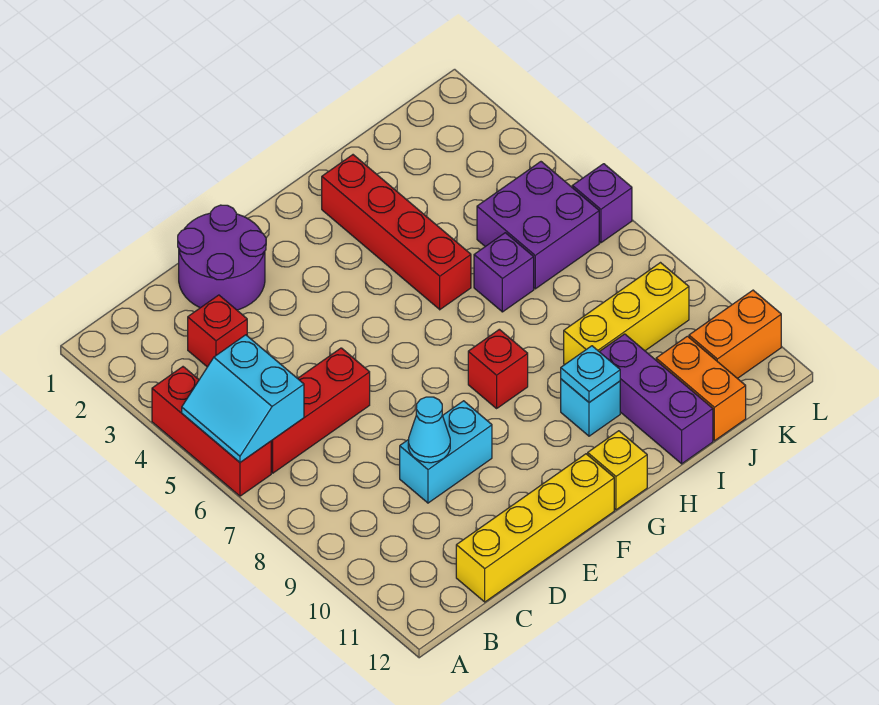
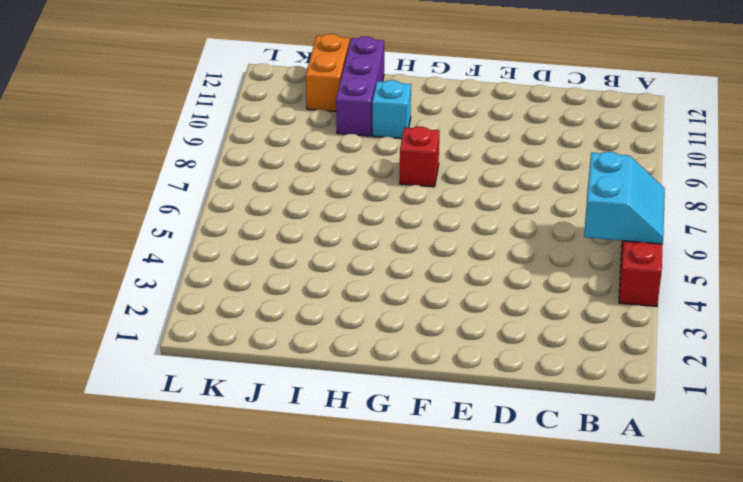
none -> red 1x3 brick [271,348,370,473]
none -> red 1x1 brick [188,295,247,367]
none -> yellow 1x4 brick [456,454,614,602]

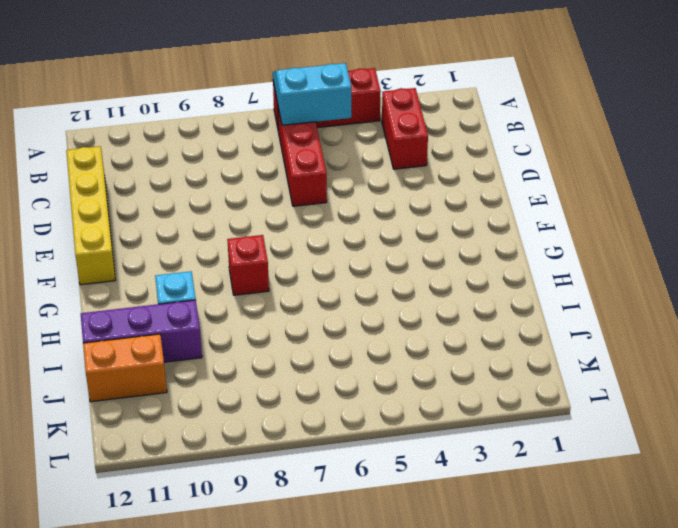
red 1x2 brick [382,88,428,169] -> red 1x1 brick [188,295,247,367]
none -> purple 2x2 round brick [178,205,266,310]
none -> cyan 1x2 brick [400,401,492,503]
none -> yellow 1x1 brick [588,431,647,510]

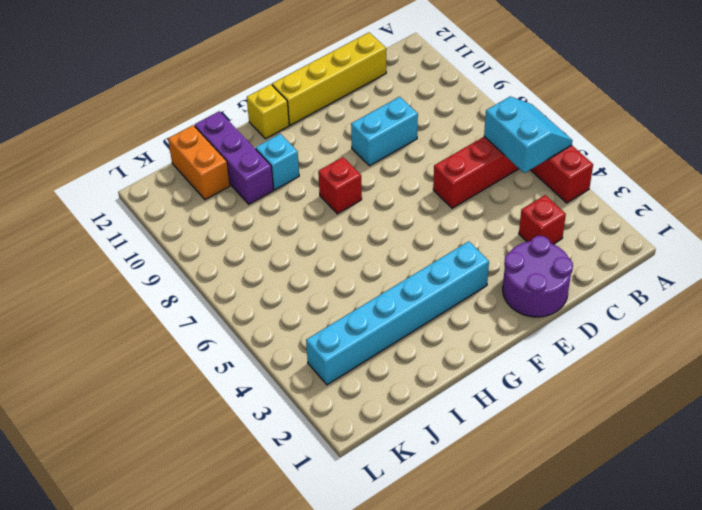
cyan 1x6 brick [306,241,489,385] -> red 1x4 brick [322,155,471,310]
none -> purple 1x1 brick [474,233,534,312]
none -> yellow 1x3 brick [564,263,689,365]
none -> purple 2x2 brick [477,162,599,289]

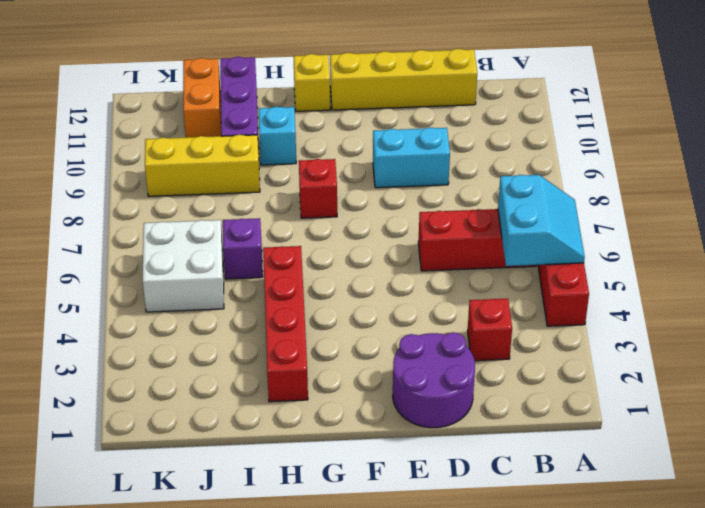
white 2x2 brick [143,220,224,312] -> purple 2x2 brick [477,162,599,289]
none -> orange 1x2 brick [689,290,781,379]
none -> purple 1x1 brick [572,164,632,243]
none -> cyan 1x1 cone [408,397,450,463]

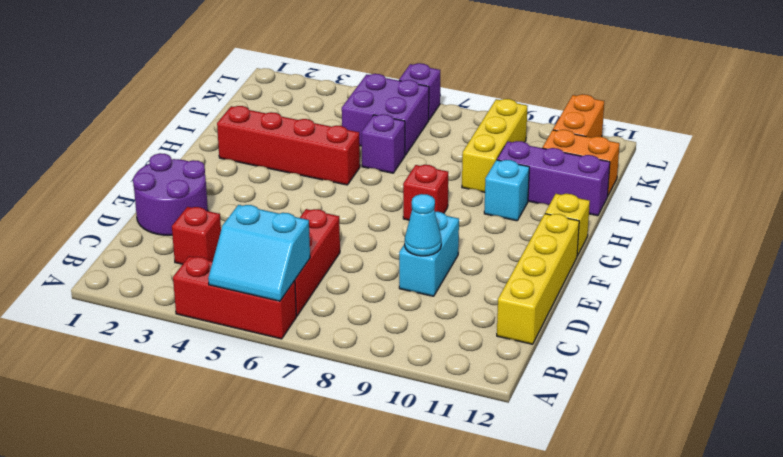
none -> cyan 1x1 plate [561,346,620,402]

